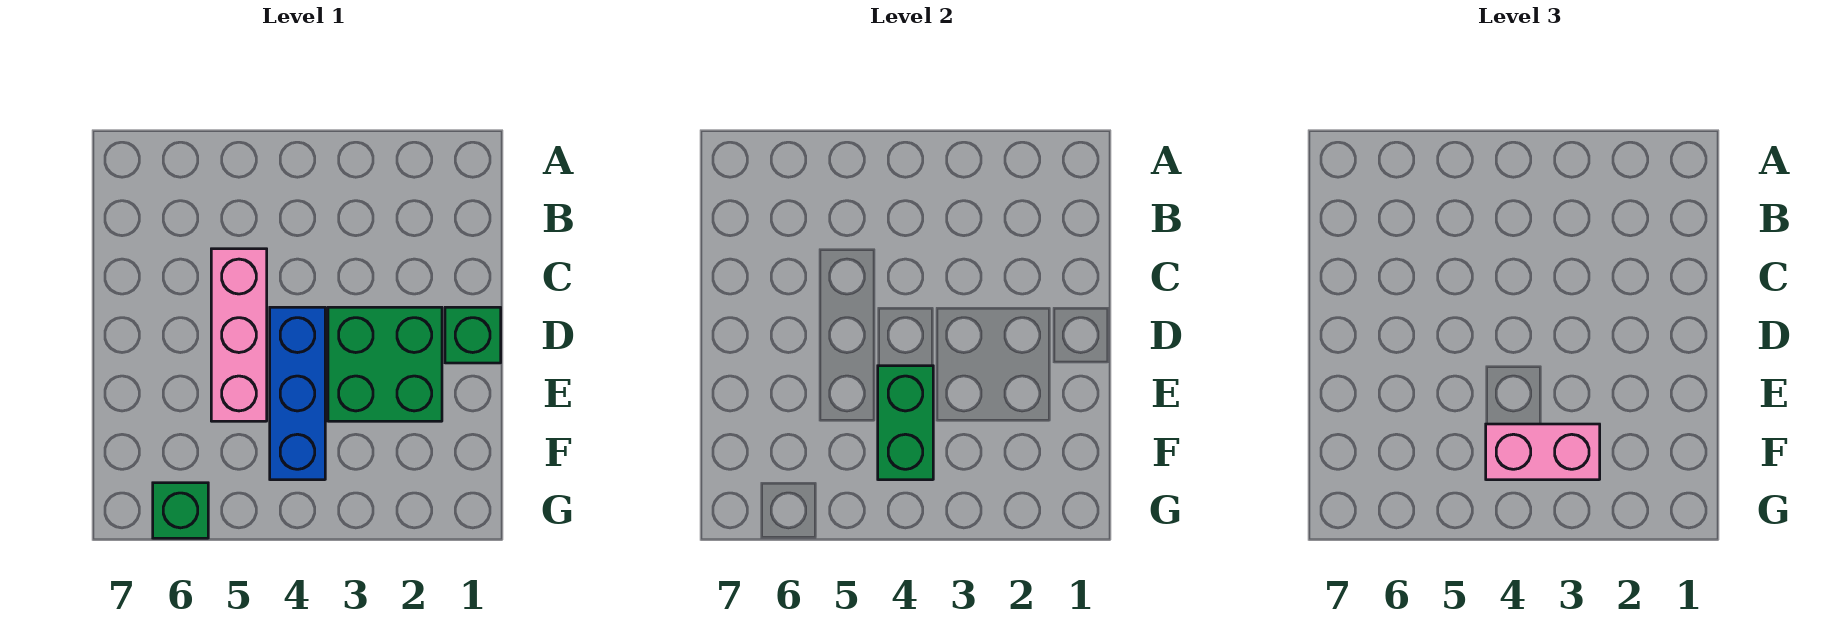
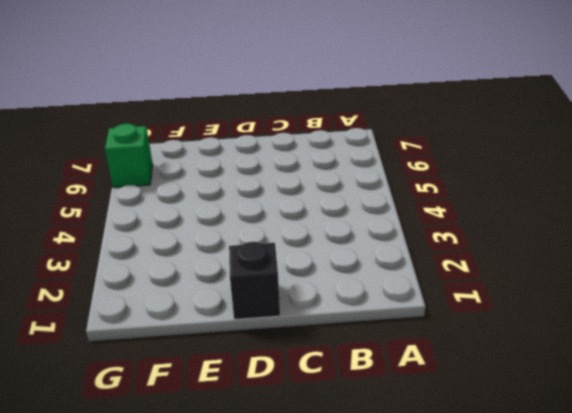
black 1x1 brick [229,242,280,320] -> green 1x1 brick [445,307,501,363]
none -> pink 1x3 brick [211,249,267,421]
none -> green 2x2 brick [328,307,442,421]

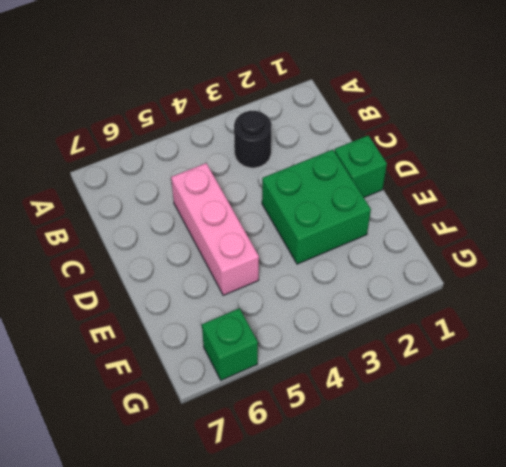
black 1x1 round brick [234,111,272,168] -> none
none -> blue 1x3 brick [270,307,325,480]
none -> green 1x2 brick [878,366,933,480]

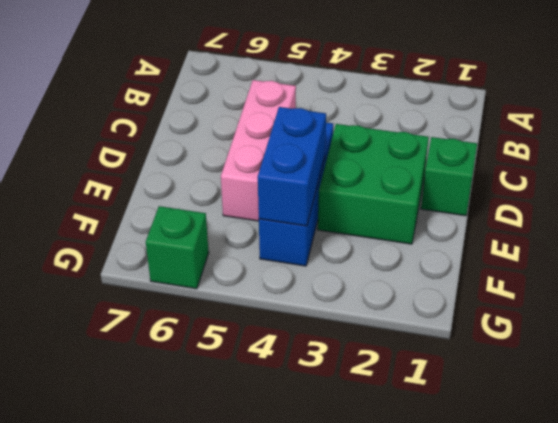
blue 1x2 brick [258,107,326,226] -> green 1x2 brick [878,366,933,480]
none -> pink 1x2 brick [1486,424,1600,480]

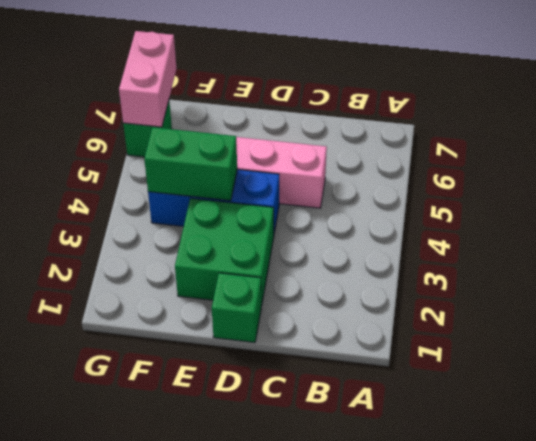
pink 1x2 brick [119,31,176,127] -> pink 1x2 brick moved to [1486,424,1600,480]

